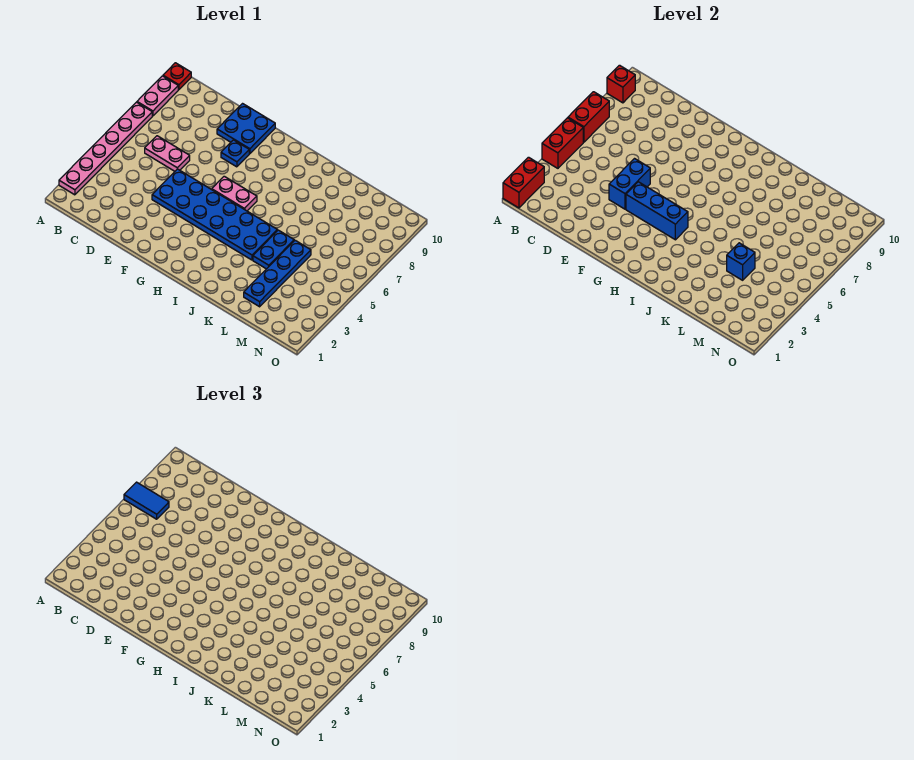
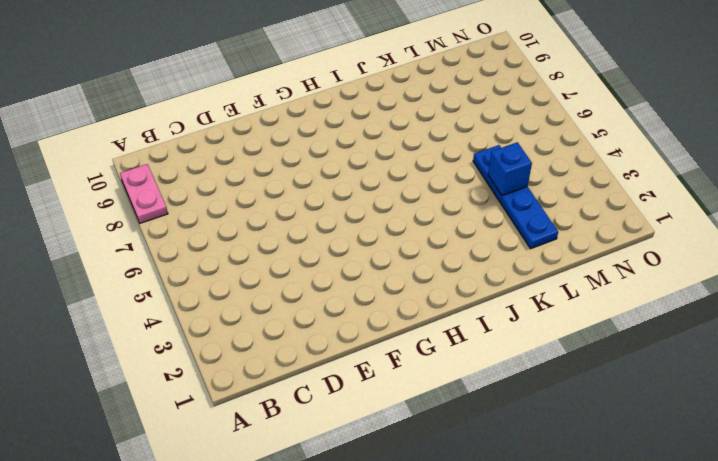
none -> pink 1x6 plate [59,102,152,195]
none -> red 1x1 plate [163,63,191,90]
none -> pink 1x2 plate [145,136,190,171]

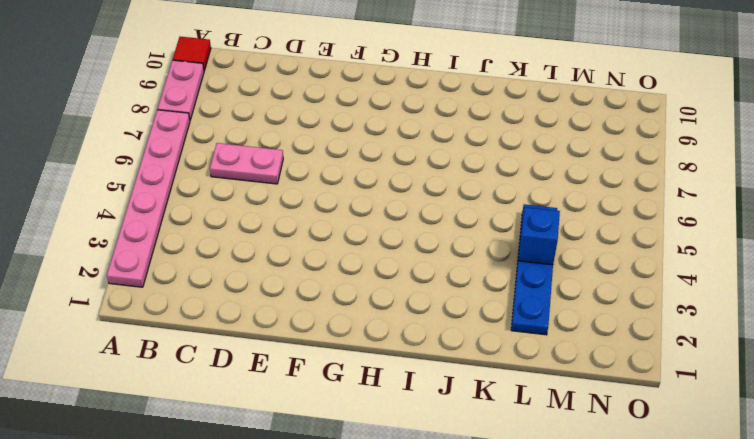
red 1x1 tile [173,37,211,71] -> red 1x1 plate [163,63,191,90]
none -> blue 2x6 plate [152,169,277,260]
none -> blue 2x2 plate [217,104,275,154]
none -> blue 1x1 plate [221,140,249,167]

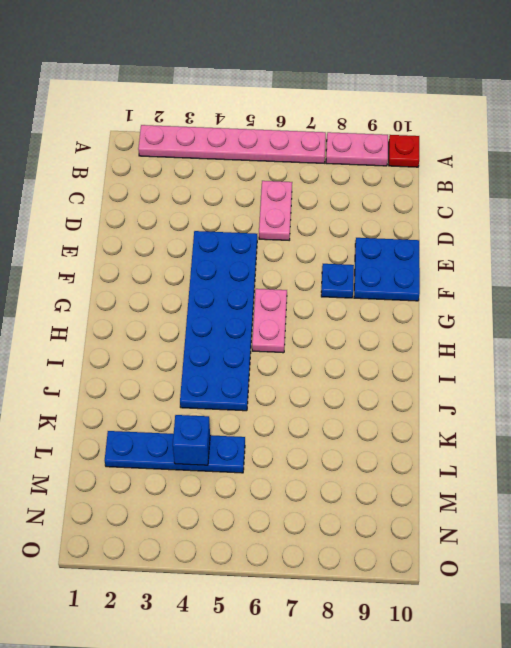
none -> blue 1x2 plate [253,230,294,269]
none -> red 1x2 brick [503,157,544,208]
none -> red 1x2 brick [542,118,583,168]

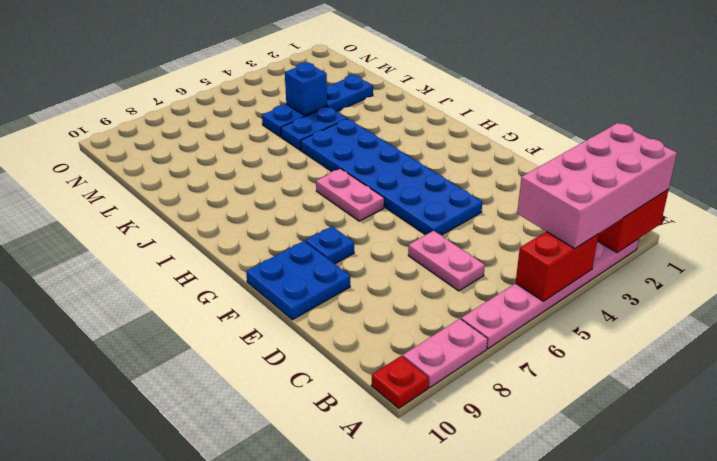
pink 2x4 brick [517,123,677,248] -> none
none -> red 1x2 brick [568,92,609,142]
none -> red 1x1 brick [607,65,635,103]
none -> blue 1x2 brick [609,159,650,209]

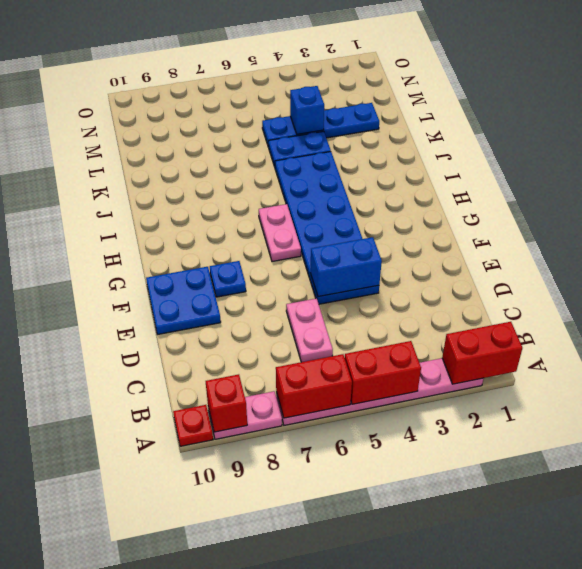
none -> blue 1x3 brick [626,182,688,240]
none -> blue 1x2 tile [124,482,169,519]

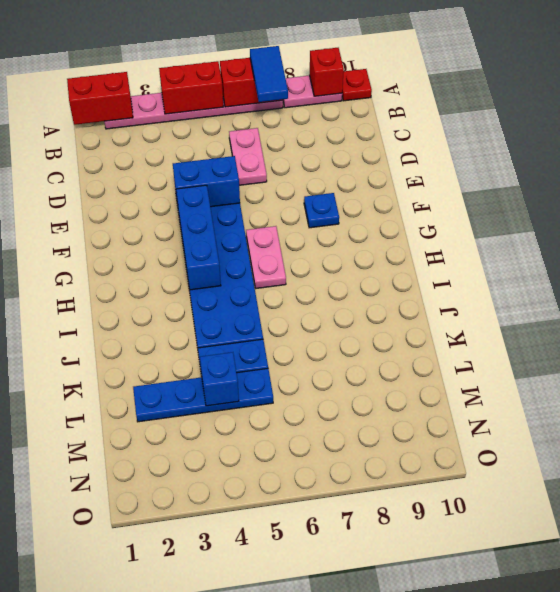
none -> blue 2x2 plate [217,104,275,154]

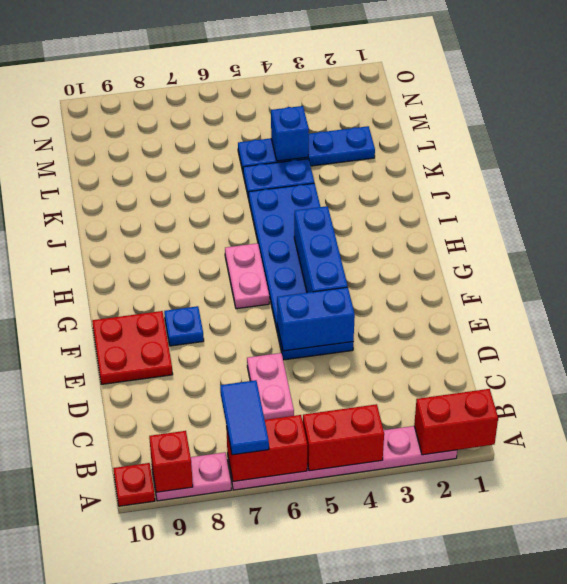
red 2x2 plate [92,311,173,384] -> blue 2x2 plate [217,104,275,154]

